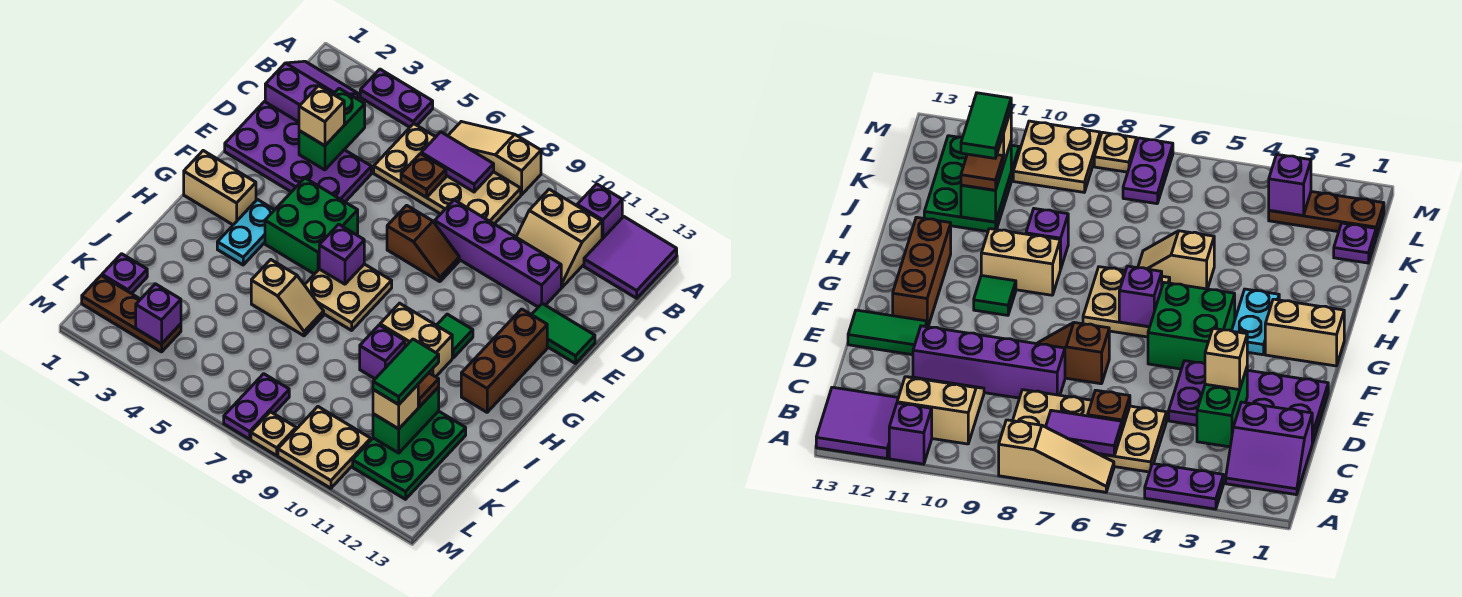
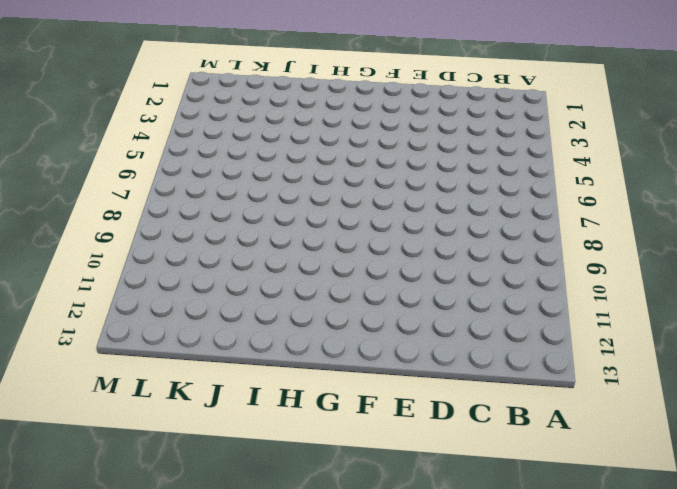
none -> purple 1x2 plate [360,69,433,127]
none -> tan 1x3 slope [448,122,541,195]
none -> purple 1x1 brick [577,184,622,239]
none -> purple 2x2 tile [584,217,677,298]

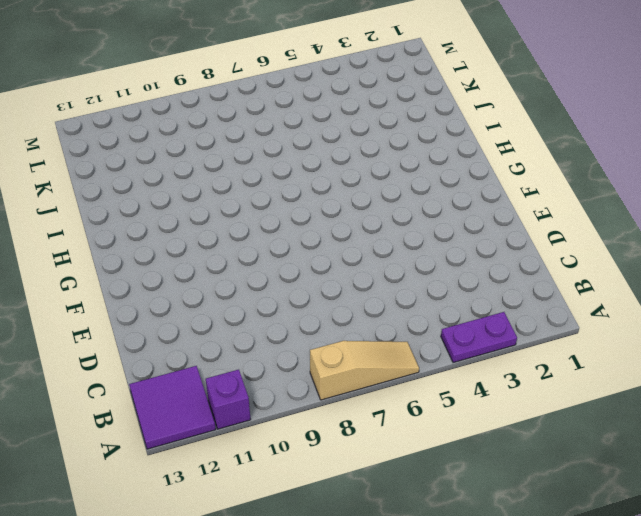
none -> purple 2x2 slope [265,61,358,122]
none -> tan 2x4 plate [374,124,521,224]
none -> tan 2x2 slope [516,189,602,287]
none -> purple 2x4 plate [225,102,371,202]

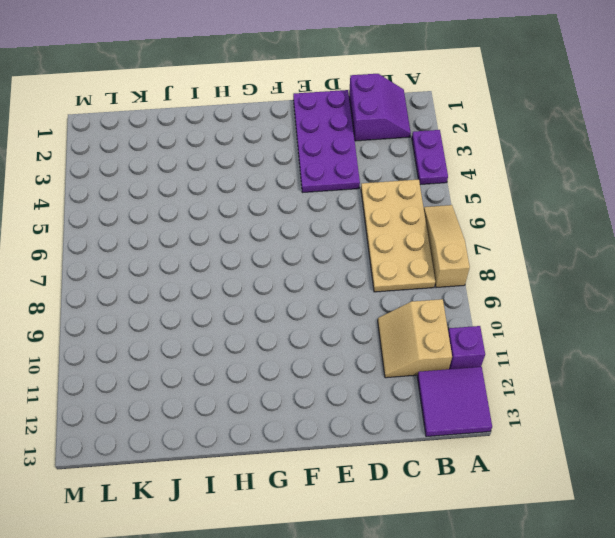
none -> purple 1x4 brick [435,200,561,307]
none -> brown 1x2 slope [387,205,459,282]
none -> green 1x2 tile [532,304,595,364]
none -> green 2x2 brick [265,178,358,274]

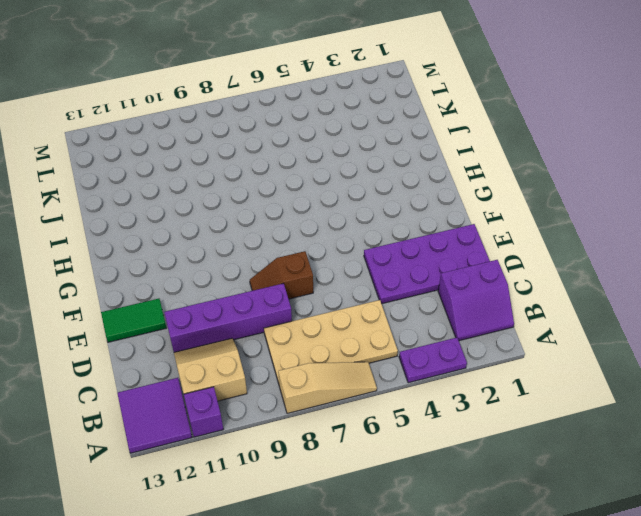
none -> green 2x2 brick [265,178,358,274]
none -> brown 1x3 brick [461,309,547,412]
none -> tan 1x2 brick [184,151,256,225]
none -> cyan 1x2 plate [217,200,274,265]

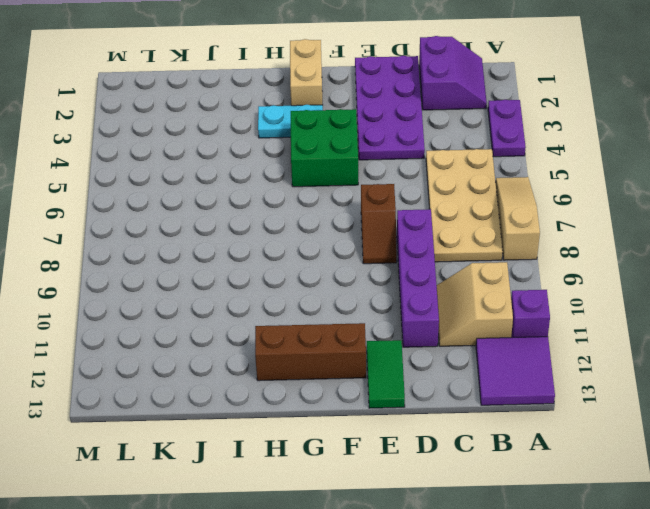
none -> tan 2x2 plate [305,264,392,330]
none -> green 1x1 tile [437,314,473,358]
none -> tan 1x2 brick [380,303,452,377]
none -> tan 1x2 slope [251,260,324,336]

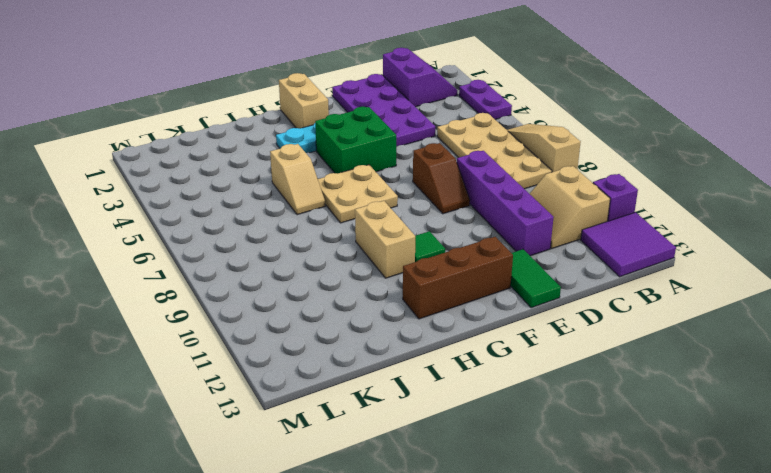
none -> purple 1x1 brick [360,325,405,379]
none -> green 2x3 plate [353,411,466,499]
none -> purple 1x1 plate [102,254,147,294]
none -> brown 1x3 plate [82,276,181,352]

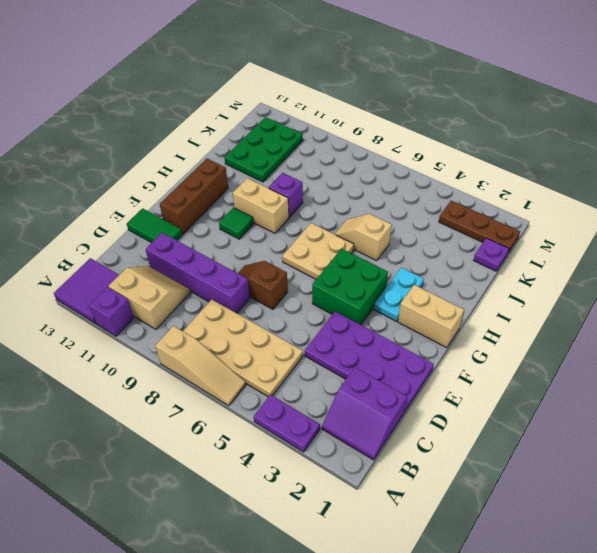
none -> purple 1x2 plate [224,374,289,439]
none -> tan 2x2 plate [278,407,371,488]
none -> tan 1x1 plate [251,412,296,455]
none -> purple 1x2 tile [421,132,494,192]

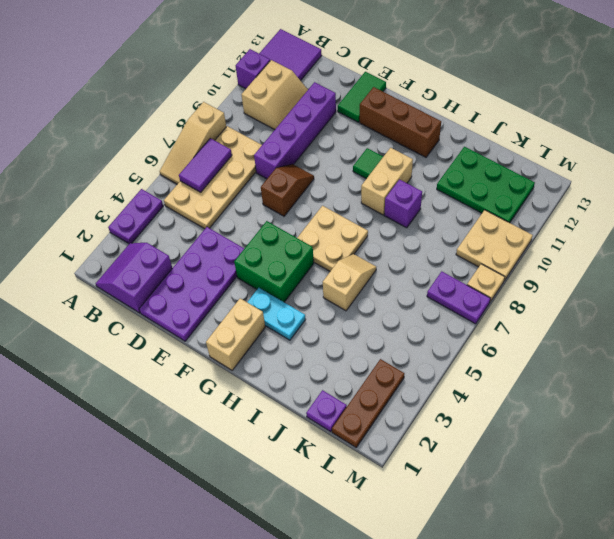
none -> green 1x2 brick [299,88,365,170]
none -> brown 1x1 plate [401,154,446,197]
none -> purple 1x1 brick [319,224,364,284]
none -> green 1x2 brick [373,387,439,453]

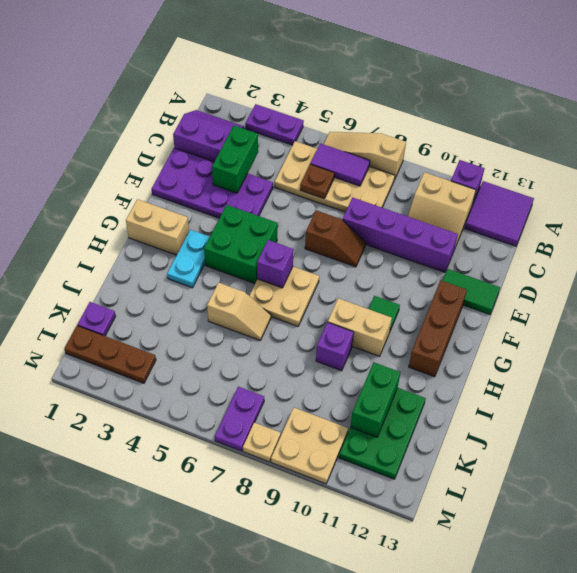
none -> purple 1x1 brick [136,284,181,344]
none -> tan 1x1 brick [299,86,344,146]
none -> brown 1x1 tile [418,373,439,407]
none -> tan 1x1 brick [373,385,418,429]

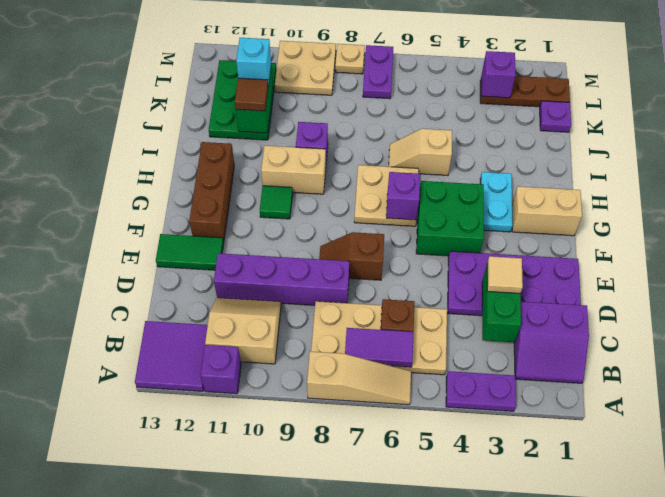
tan 1x1 tile [487,256,523,293] -> tan 1x1 brick [299,86,344,146]
cyan 1x1 brick [236,38,271,85] -> tan 1x1 brick [373,385,418,429]
none -> green 1x2 tile [373,339,439,404]

